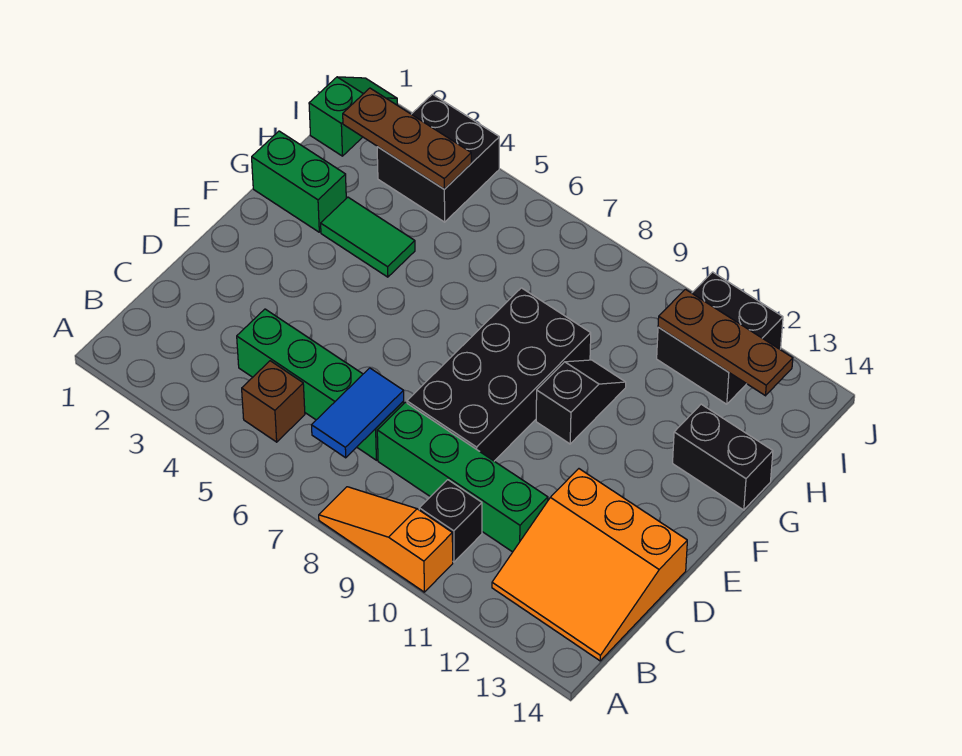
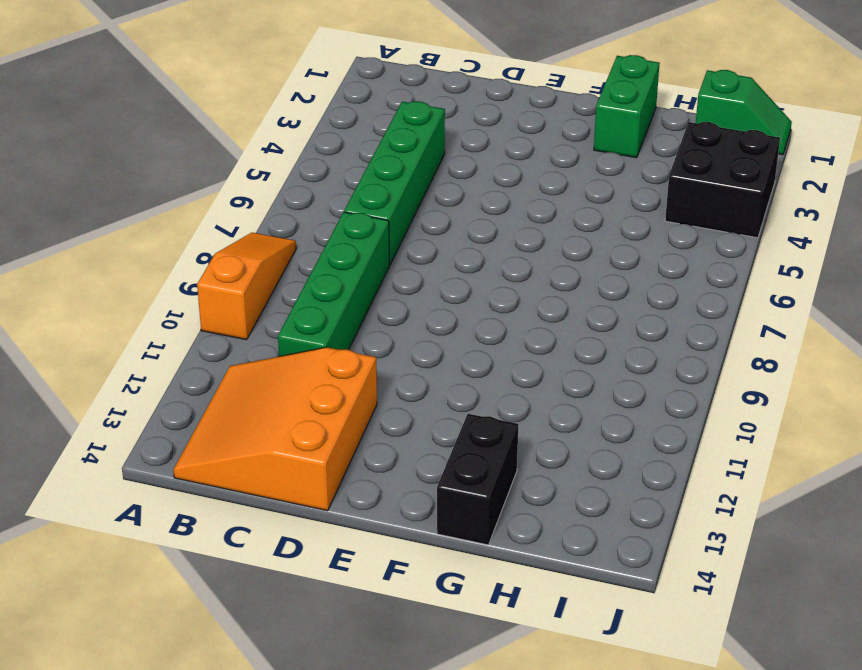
none -> brown 1x1 brick [242,361,305,442]
none -> black 1x1 brick [419,480,482,562]
none -> black 2x4 brick [407,288,591,461]

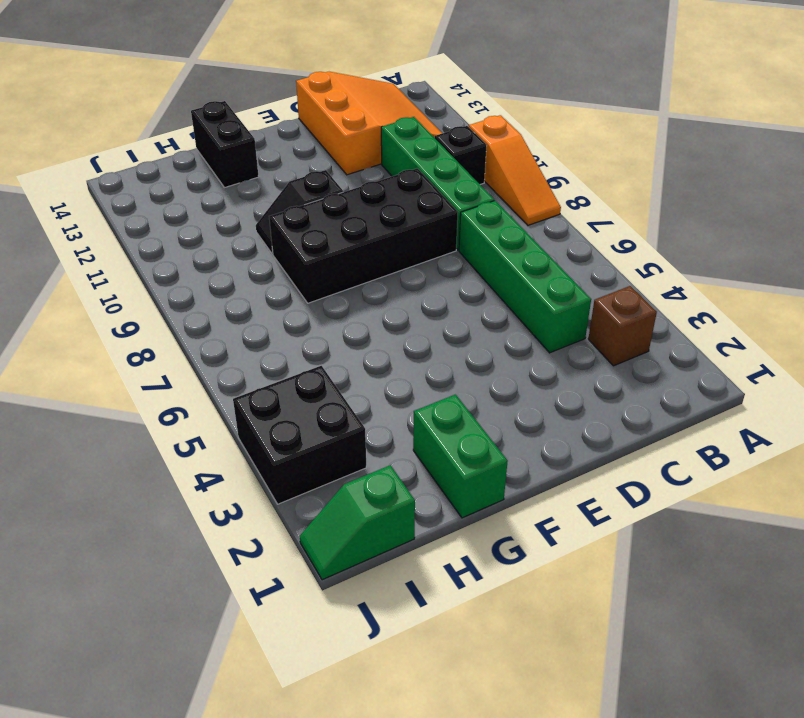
brown 1x1 brick [588,286,657,366] -> brown 1x1 brick moved to [242,361,305,442]
none -> green 1x2 tile [321,197,415,277]
none -> black 2x2 brick [657,272,783,404]
none -> blue 1x2 tile [312,368,404,458]

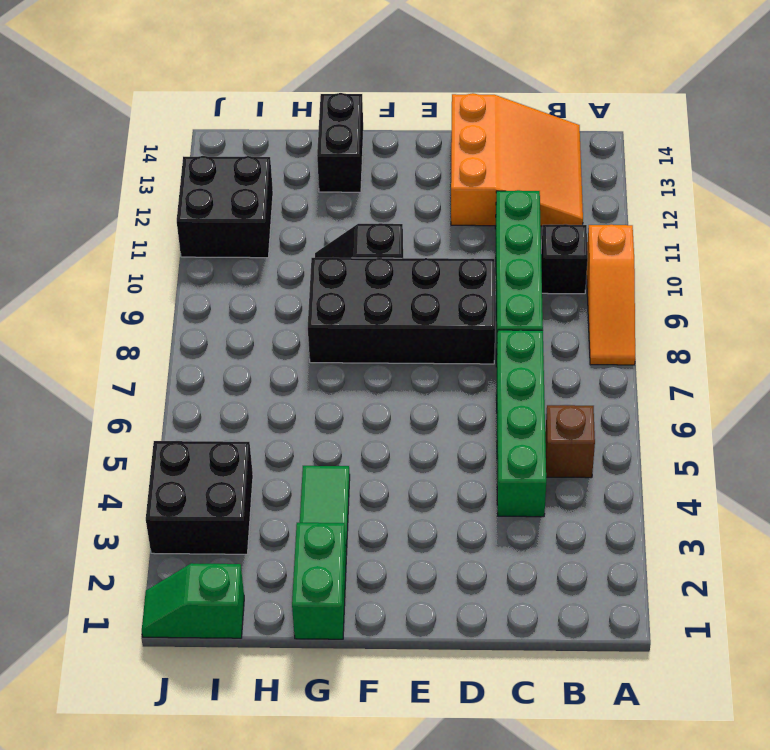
none -> blue 1x2 tile [312,368,404,458]
none -> brown 1x3 plate [343,88,471,189]
none -> brown 1x3 plate [658,289,793,396]

